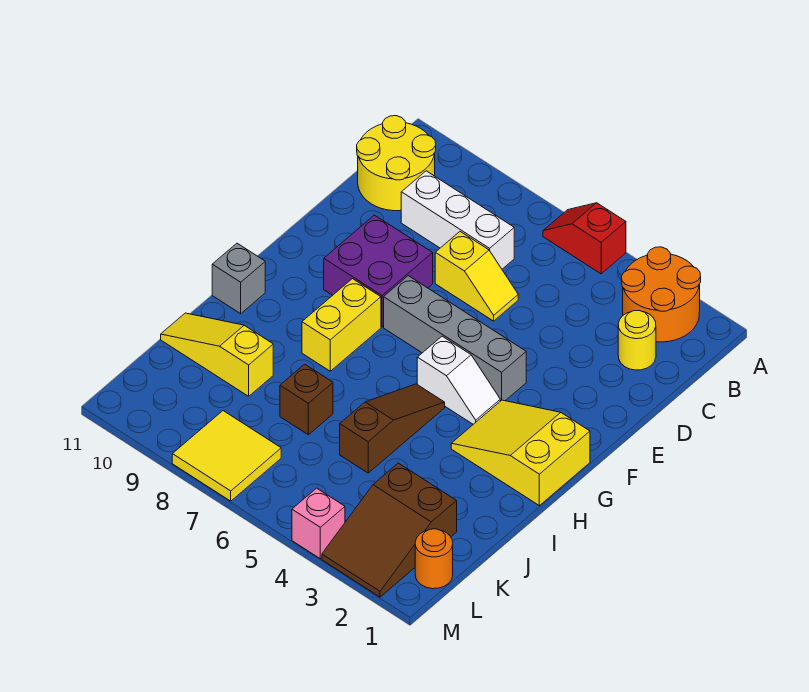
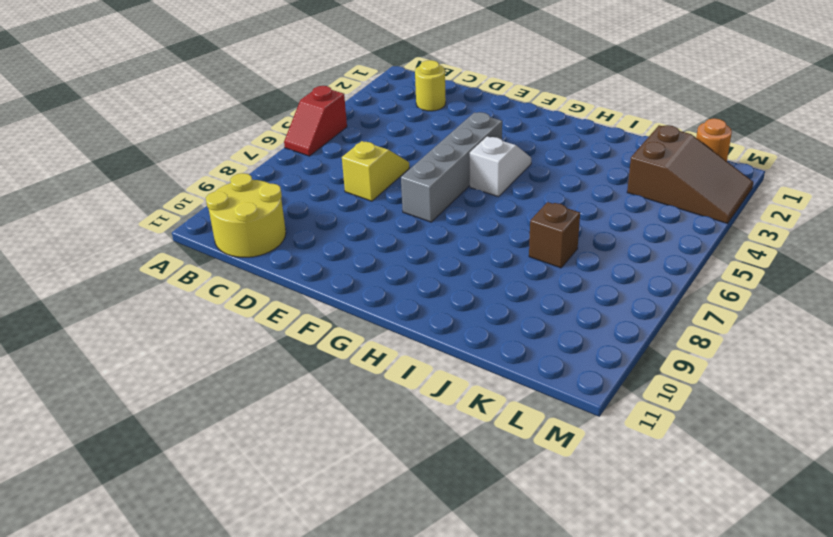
none -> orange 2x2 round brick [622,247,701,342]
none -> white 1x3 brick [401,171,514,269]
none -> purple 2x2 brick [324,215,433,327]

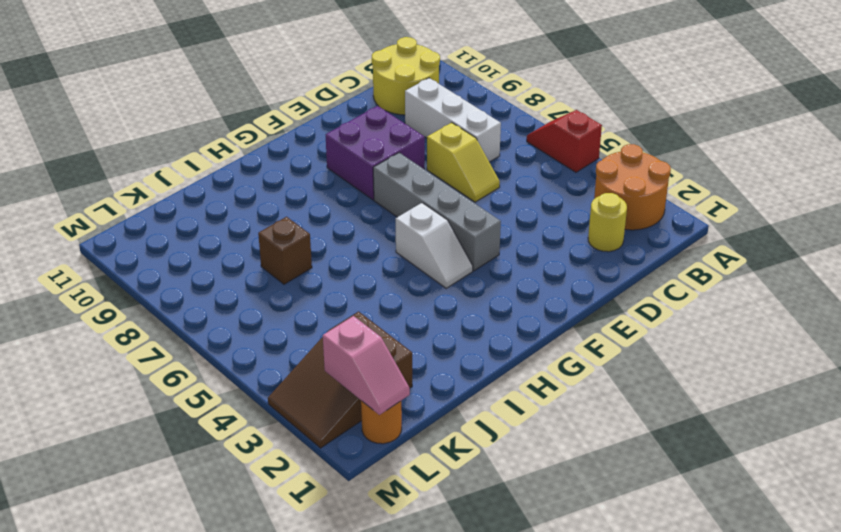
pink 1x2 slope [323,316,410,415] -> none
none -> yellow 2x3 slope [451,400,590,505]
none -> yellow 1x2 brick [302,279,381,371]
none -> brown 1x3 slope [340,384,445,473]

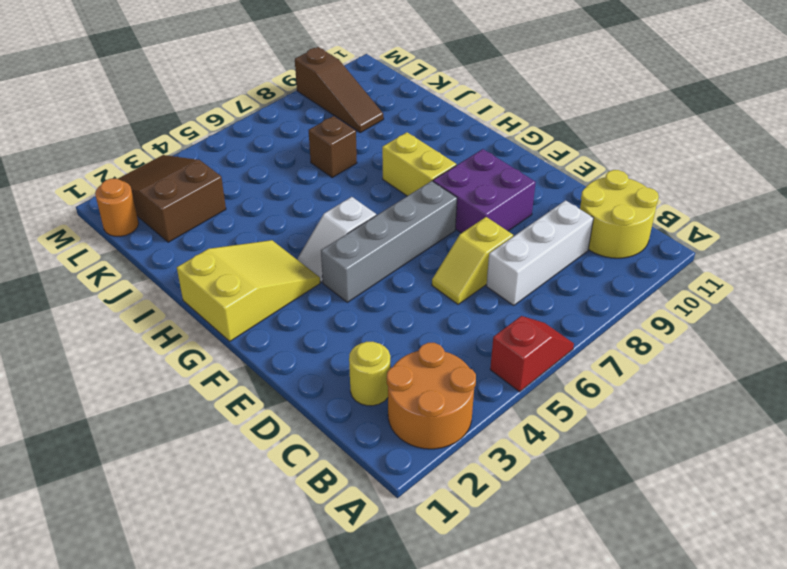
brown 1x3 slope [295,47,384,133] -> brown 1x3 slope moved to [340,384,445,473]
none -> grey 1x1 brick [212,243,265,314]
none -> yellow 1x3 slope [161,313,273,396]
none -> yellow 2x2 tile [172,411,281,501]

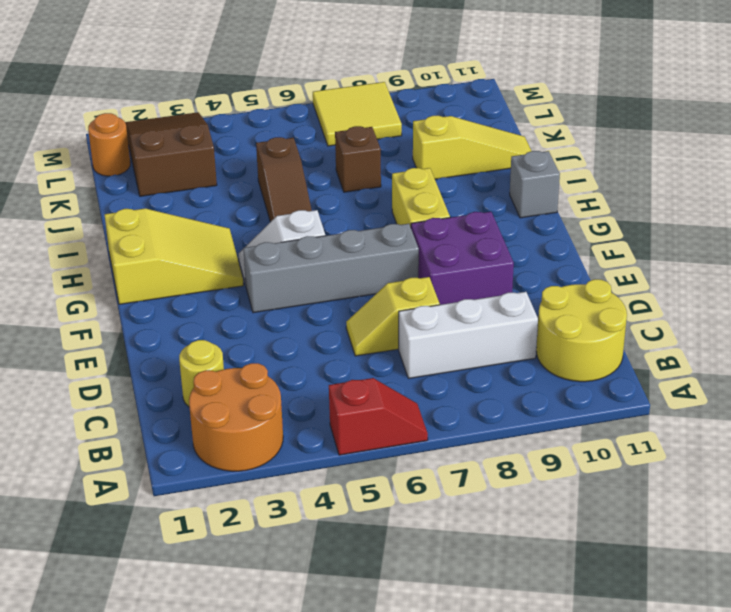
none -> pink 1x1 brick [292,488,345,559]

